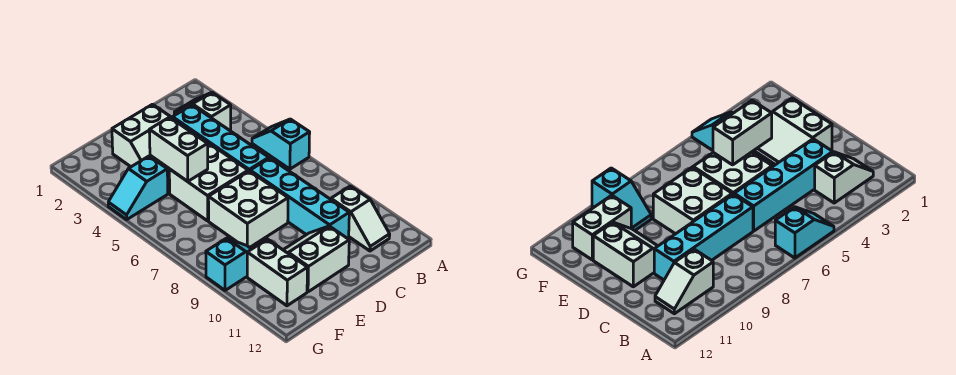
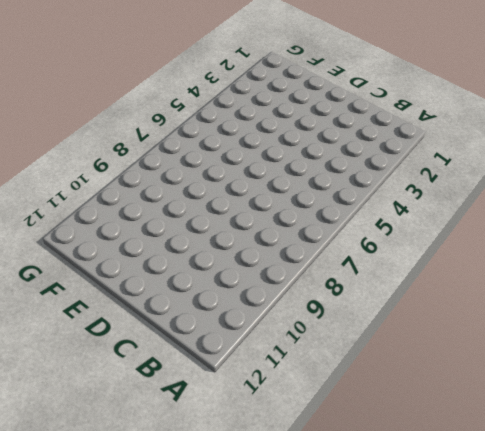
none -> cyan 1x2 slope [252,119,310,169]
none -> white 1x2 slope [174,92,231,130]
none -> white 1x2 slope [331,186,390,251]

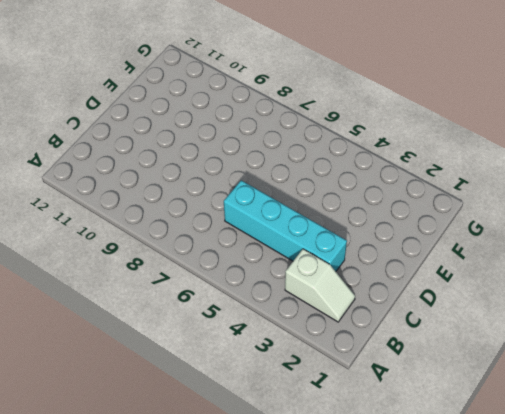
none -> cyan 1x2 slope [252,119,310,169]
none -> white 1x2 slope [331,186,390,251]
none -> cyan 1x4 brick [250,158,349,239]

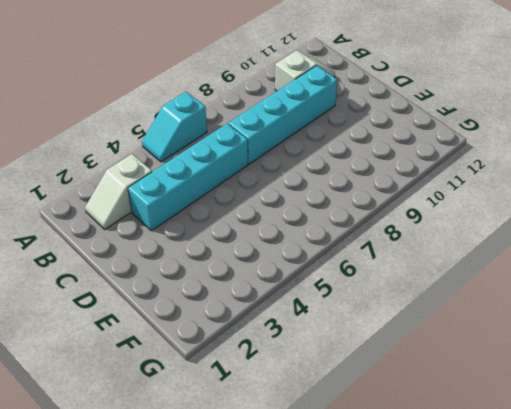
none -> white 2x2 slope [112,104,172,169]
none -> white 2x2 brick [169,144,248,221]
none -> white 2x2 brick [208,171,288,247]

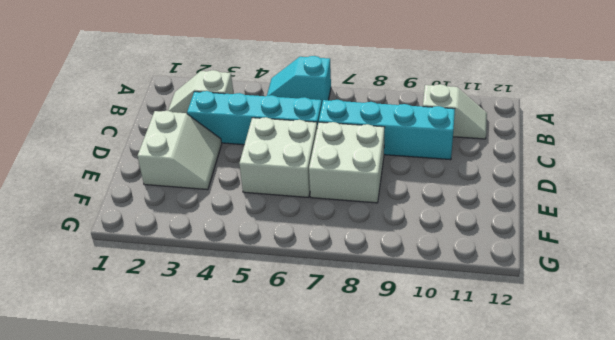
none -> white 2x2 slope [284,226,349,292]
none -> cyan 1x2 slope [108,156,168,219]
none -> cyan 1x2 slope [206,238,251,290]

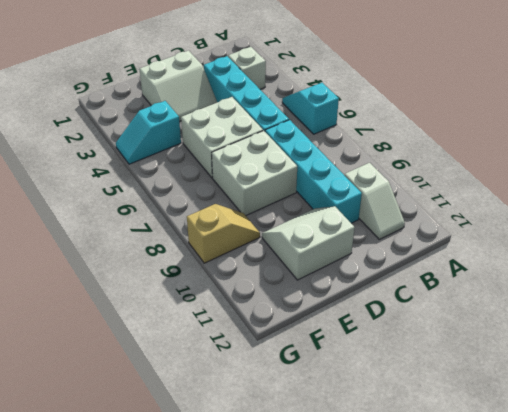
tan 1x2 slope [187,204,260,263] -> cyan 1x2 slope [206,238,251,290]
none -> white 1x2 brick [247,239,307,306]
none -> white 1x2 brick [149,117,208,181]

